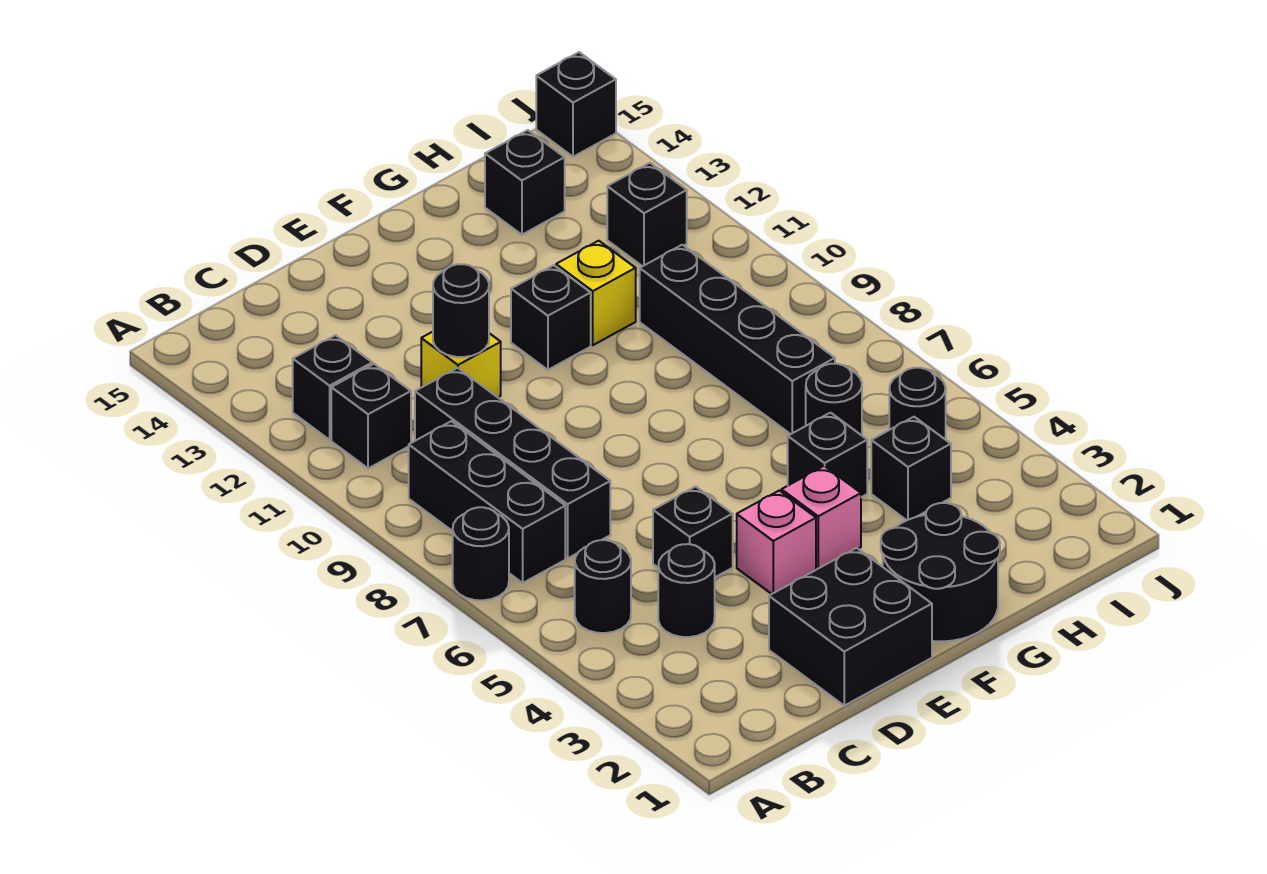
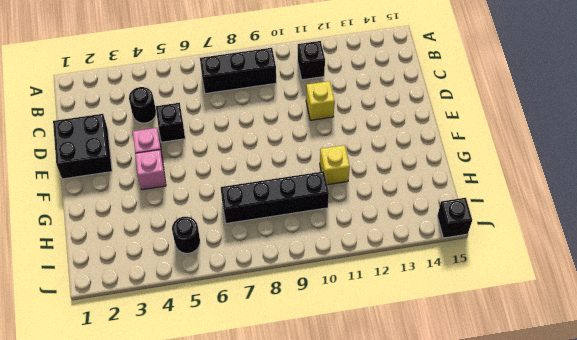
none -> black 1x1 round brick [453,507,509,600]
none -> black 1x1 round brick [575,540,631,633]
none -> black 1x1 brick [293,335,372,440]

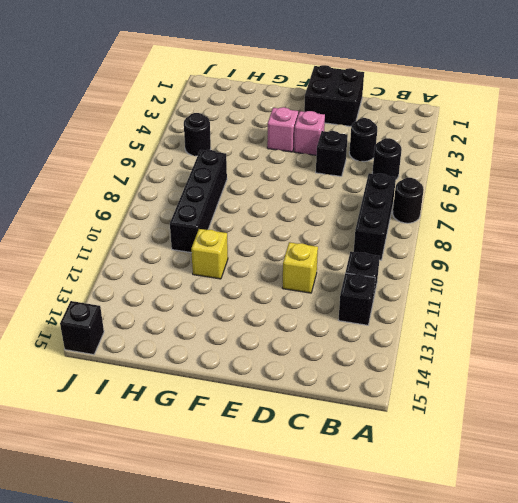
none -> black 1x4 brick [415,368,610,558]
none -> black 2x2 round brick [881,503,1000,641]
none -> black 1x1 brick [511,265,591,370]

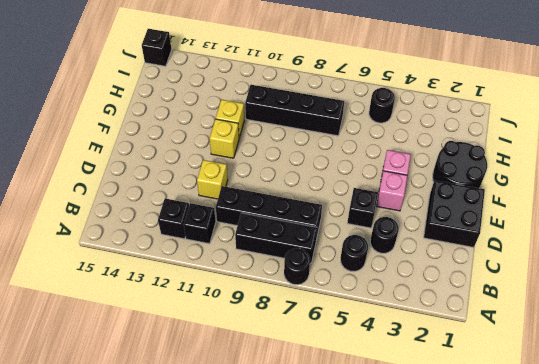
yellow 1x1 brick [210,119,239,158] -> black 1x1 brick [511,265,591,370]
none -> black 1x1 brick [788,413,867,497]
none -> black 1x1 brick [871,417,951,520]
none -> black 1x1 round brick [806,364,862,435]

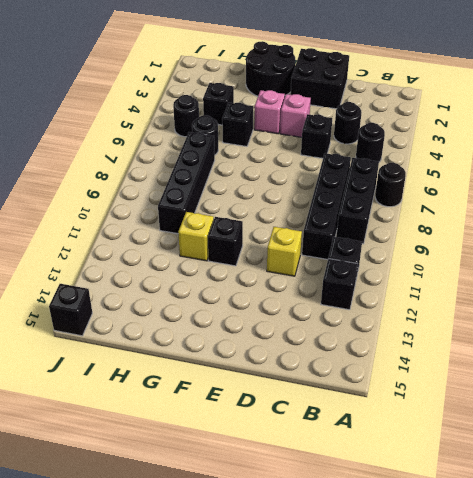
none -> black 1x1 brick [485,130,565,235]
none -> black 1x1 brick [607,163,687,266]
none -> black 1x1 round brick [433,264,489,357]

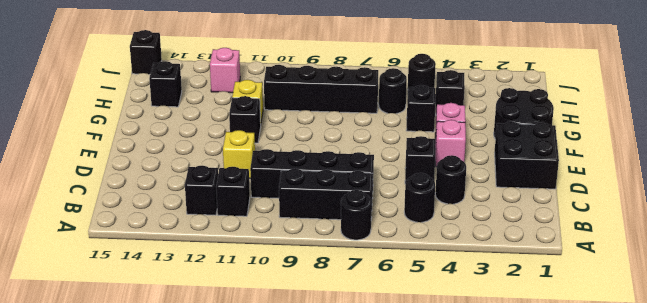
pink 1x1 brick [210,48,240,93] -> black 1x1 brick [607,163,687,266]
none -> black 1x1 round brick [433,264,489,357]

